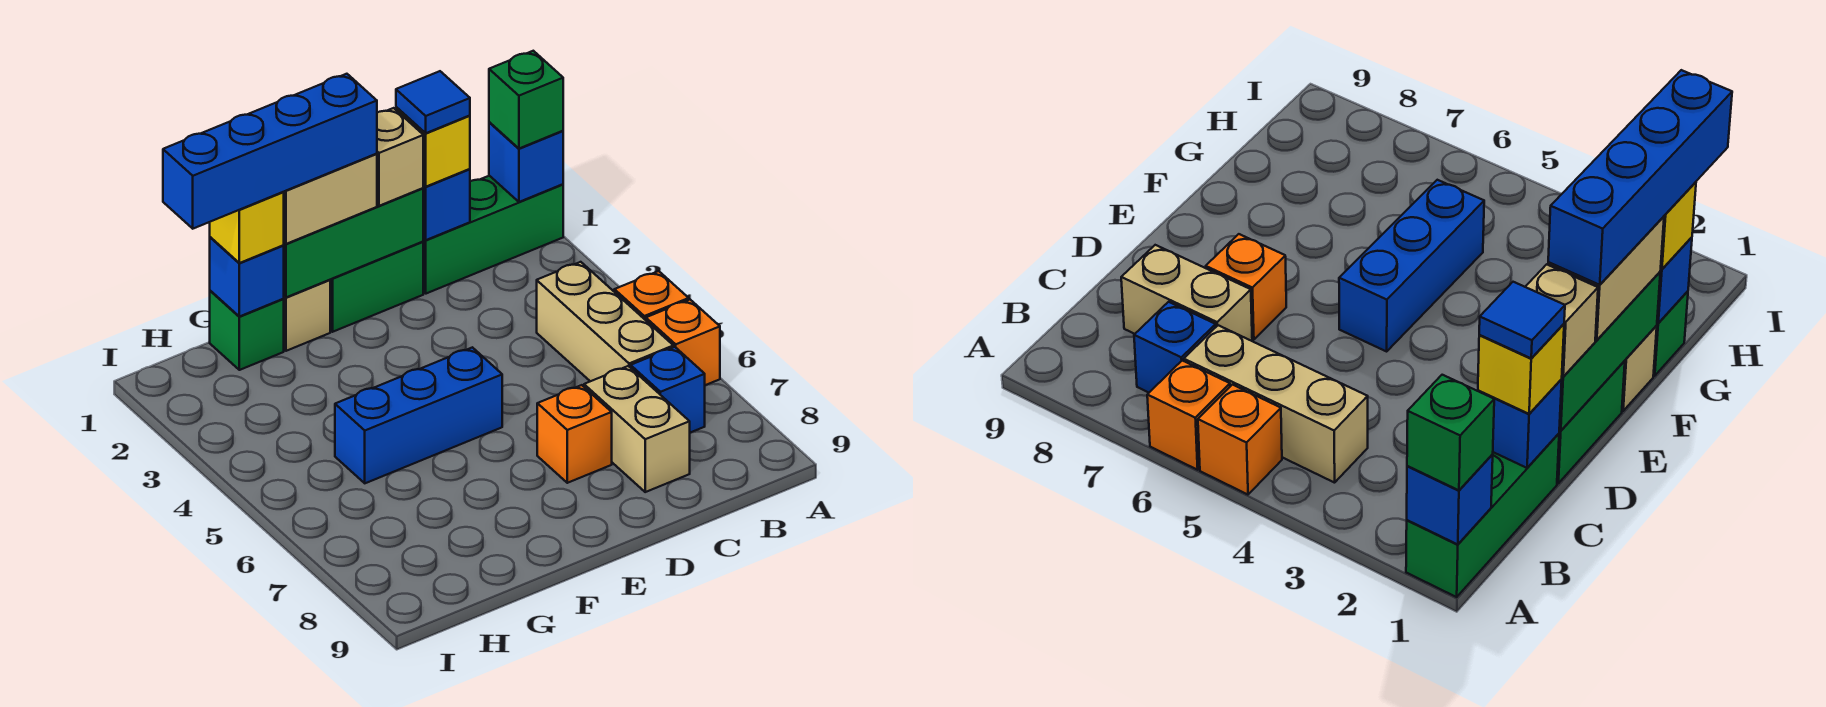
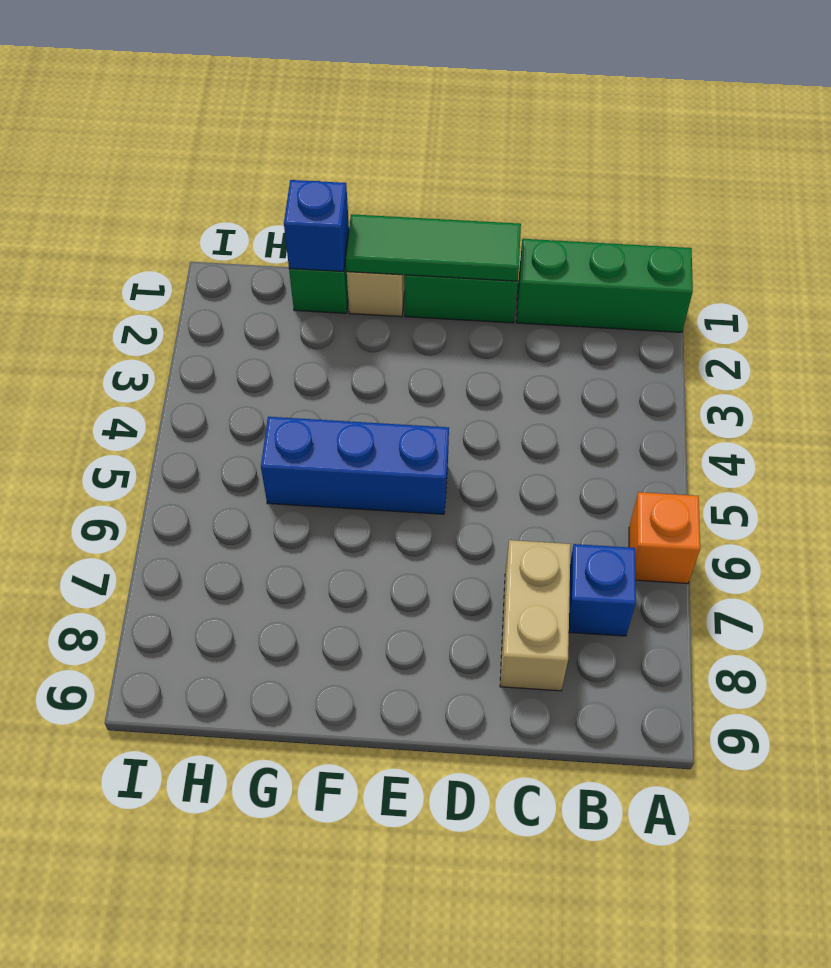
green 1x3 tile [345,214,521,281] -> green 1x3 brick [284,188,423,297]
none -> orange 1x1 brick [614,271,689,320]
none -> tan 1x3 brick [537,262,673,381]
none -> orange 1x1 brick [537,385,612,483]

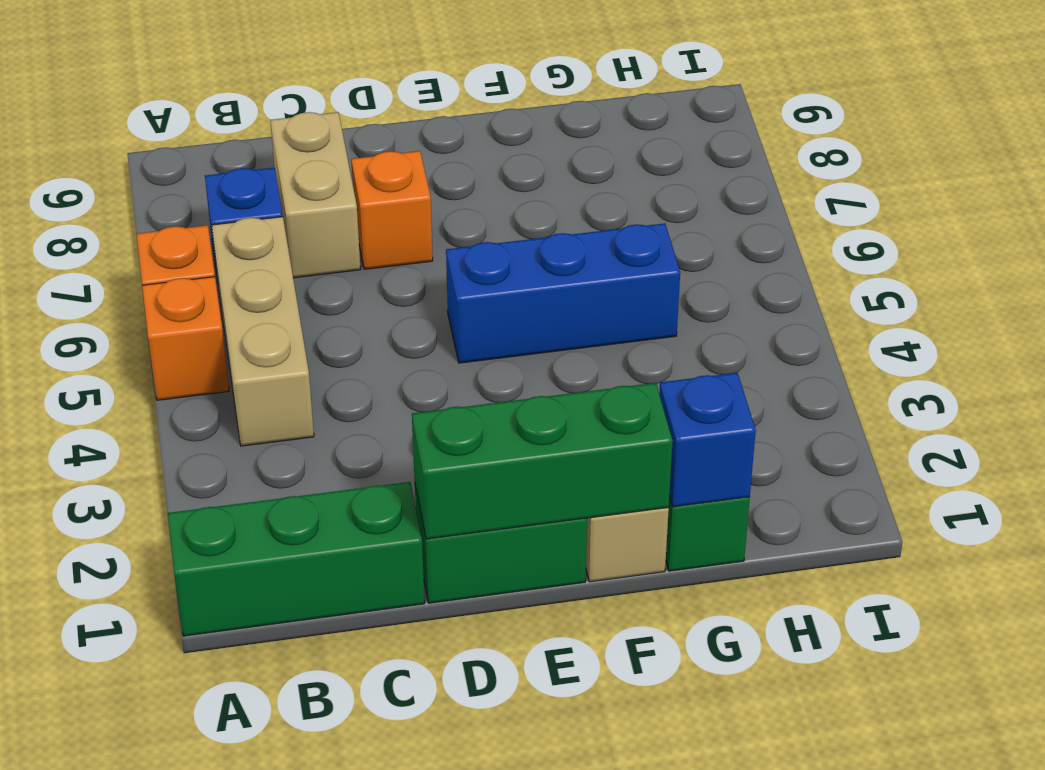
none -> blue 1x1 brick [489,122,563,202]
none -> blue 1x1 brick [423,169,470,240]
none -> green 1x1 brick [489,51,563,148]

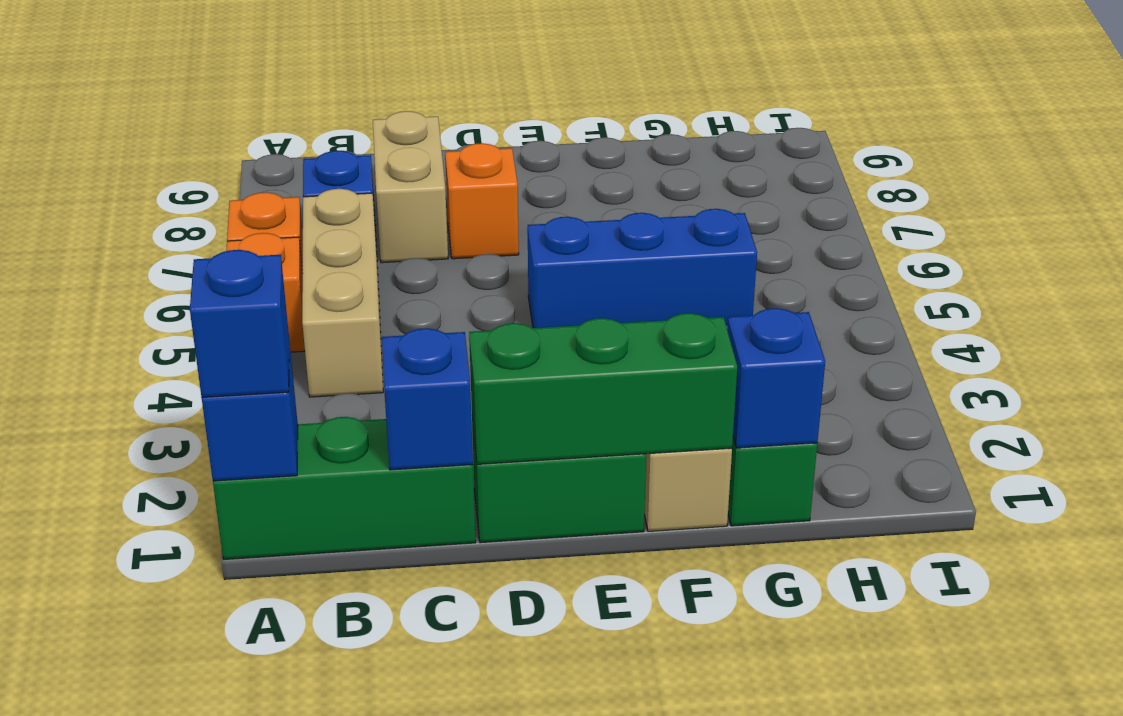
blue 1x1 brick [190,250,289,397] -> green 1x1 brick [489,51,563,148]
none -> yellow 1x1 brick [396,107,470,187]
none -> tan 1x1 brick [377,108,423,206]
none -> tan 1x2 brick [284,154,377,244]

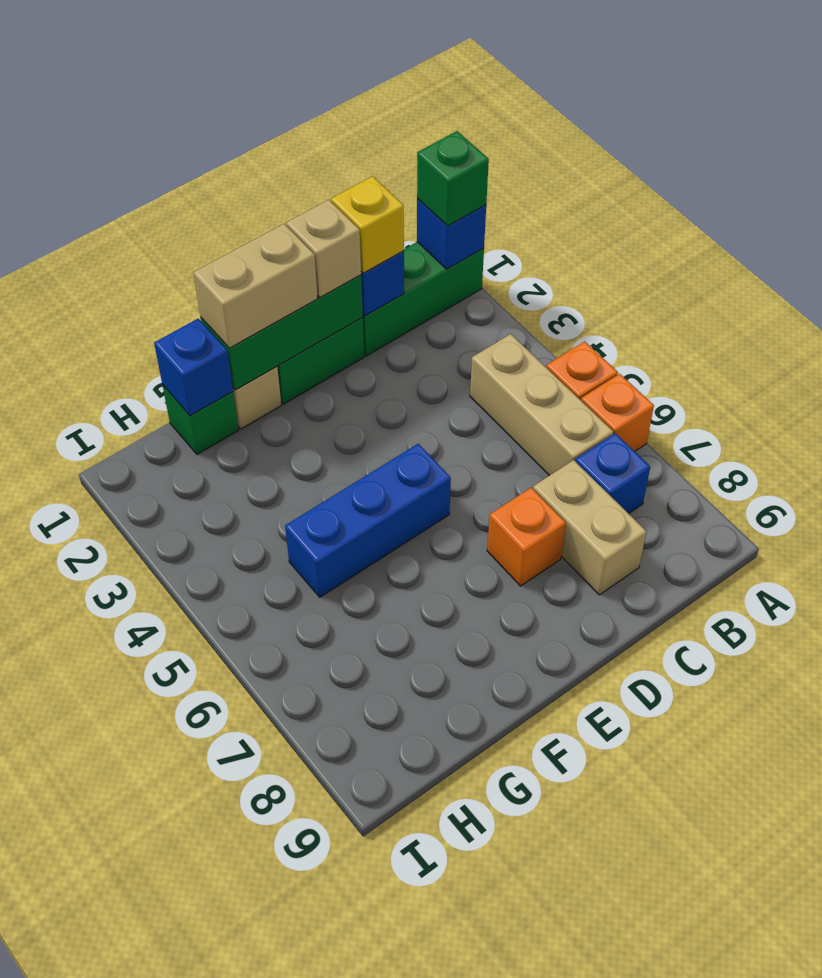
none -> yellow 1x1 brick [210,192,284,263]
none -> blue 1x1 tile [396,71,470,133]
none -> blue 1x4 brick [163,74,377,229]

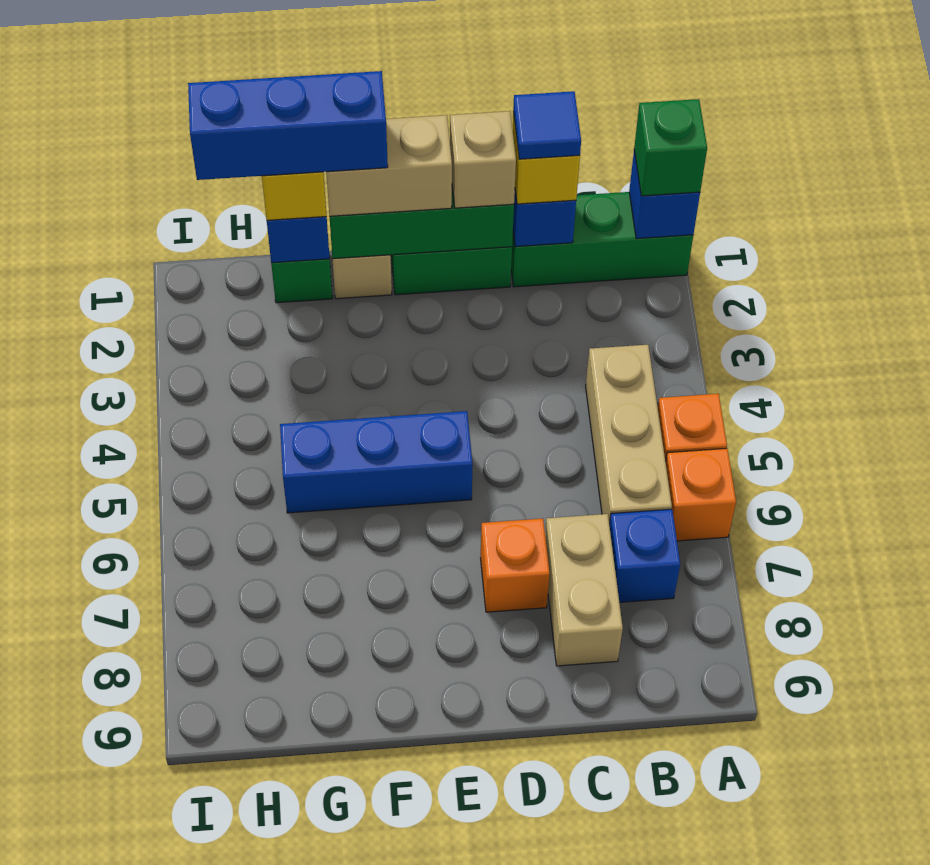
blue 1x3 brick [188,71,388,180] -> blue 1x4 brick [163,74,377,229]

